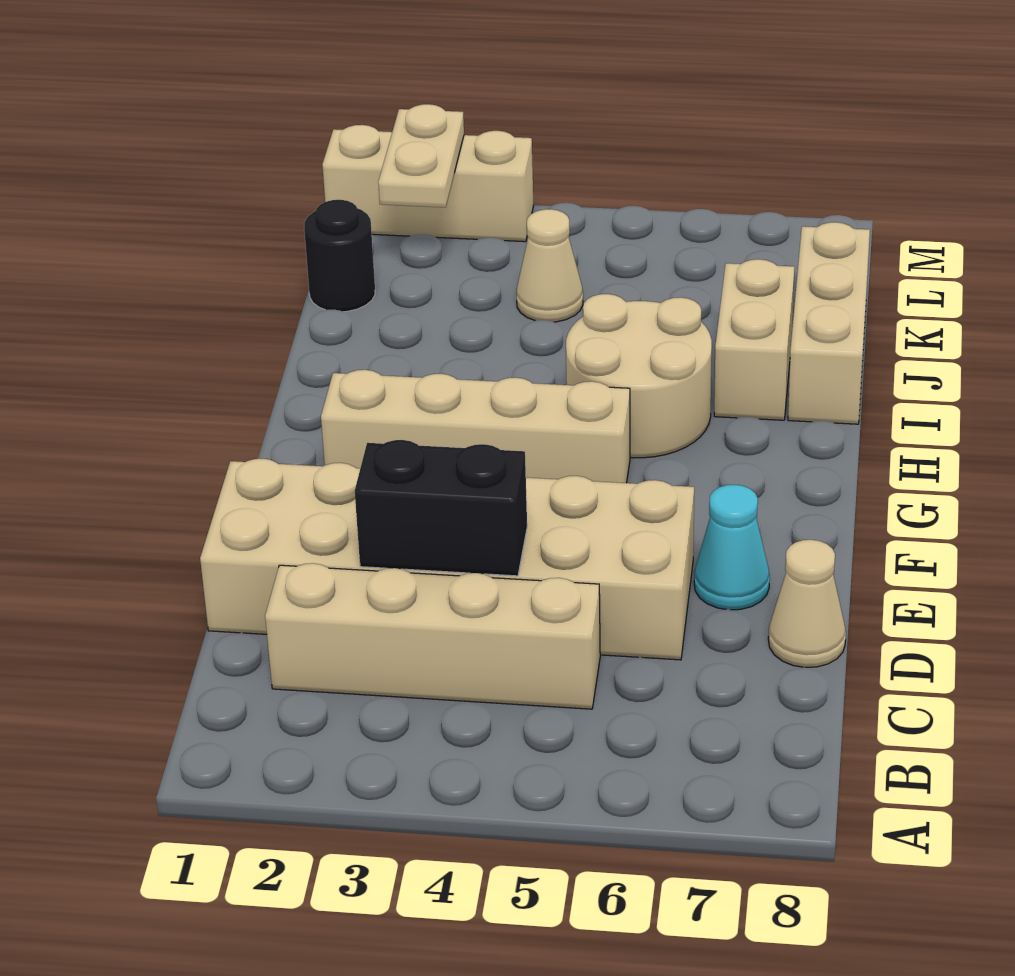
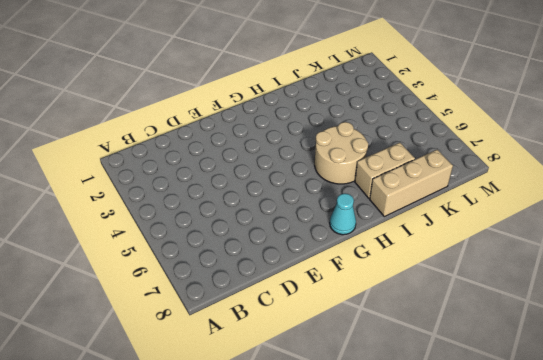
cyan 1x1 cone [330,194,356,235] -> cyan 1x1 cone moved to [694,485,770,610]
none -> tan 1x4 brick [265,563,600,709]
none -> tan 2x6 brick [200,459,694,660]
none -> tan 1x1 cone [768,540,846,667]

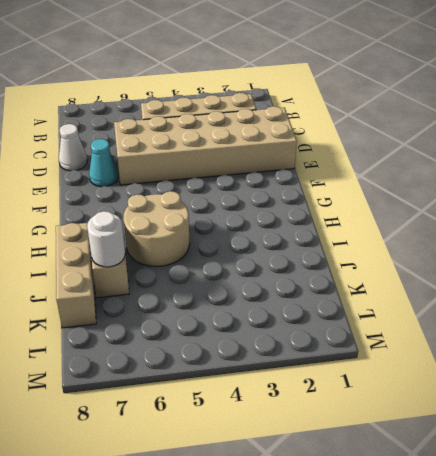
white 1x1 cone [59,124,87,171] -> tan 1x1 cone [768,540,846,667]
white 1x1 round brick [87,211,125,267] -> none
none -> tan 1x4 brick [321,370,630,483]
none -> black 1x1 round brick [304,200,375,312]
none -> tan 1x1 cone [516,209,583,322]

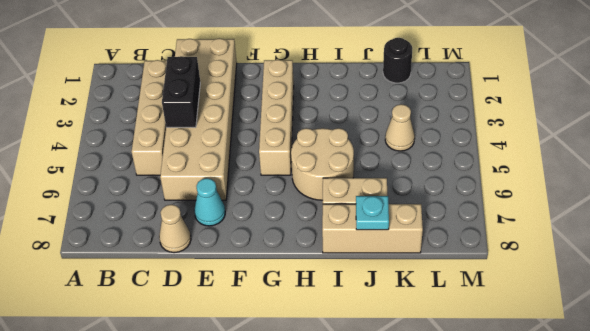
cyan 1x1 plate [356,196,389,230] -> none
none -> tan 1x3 brick [322,125,533,242]
none -> tan 1x2 plate [378,104,464,207]

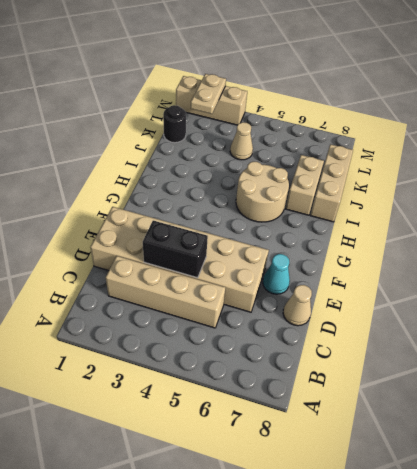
none -> tan 1x4 brick [321,370,630,483]

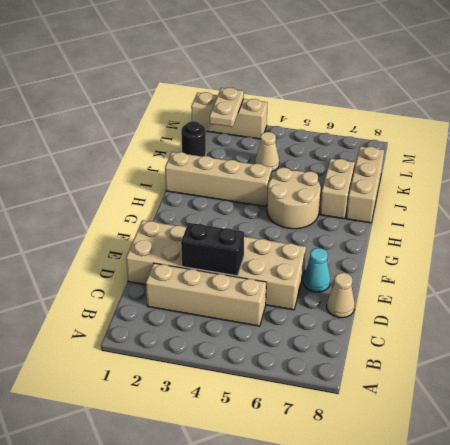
tan 1x4 brick [165,152,272,207] -> tan 1x4 brick moved to [321,370,630,483]

